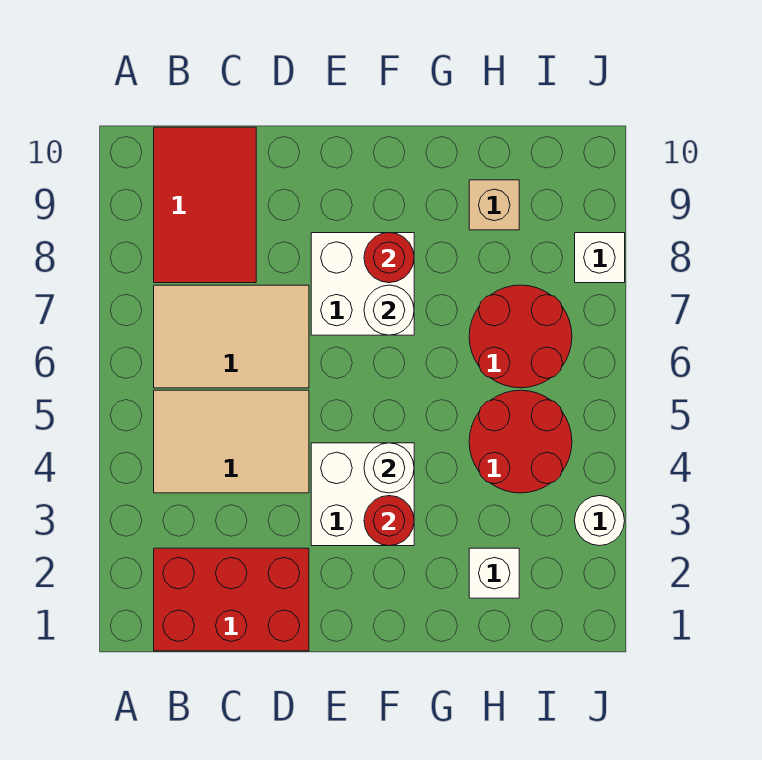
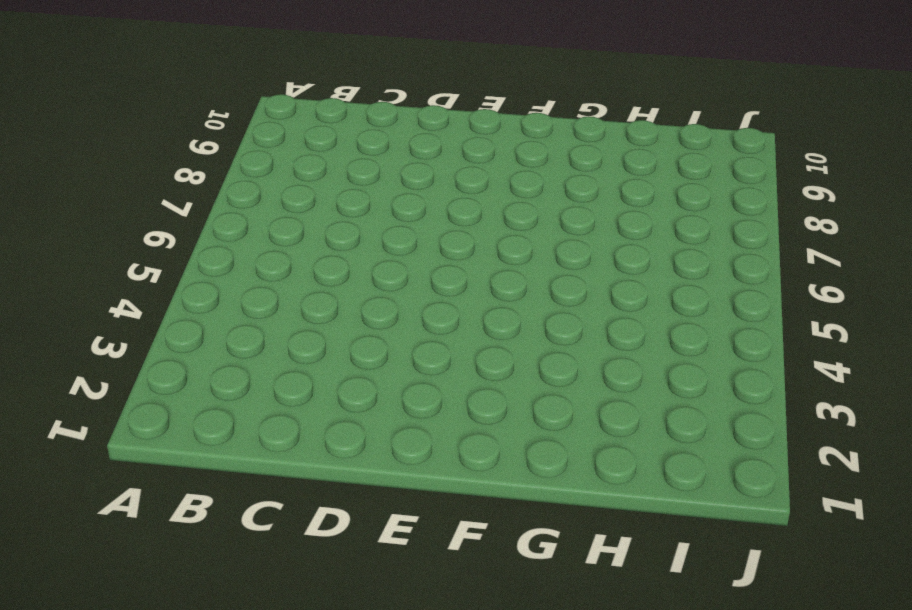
none -> red 2x3 brick [154,548,309,651]
none -> tan 2x3 tile [154,390,309,493]
none -> tan 2x3 tile [154,285,309,388]

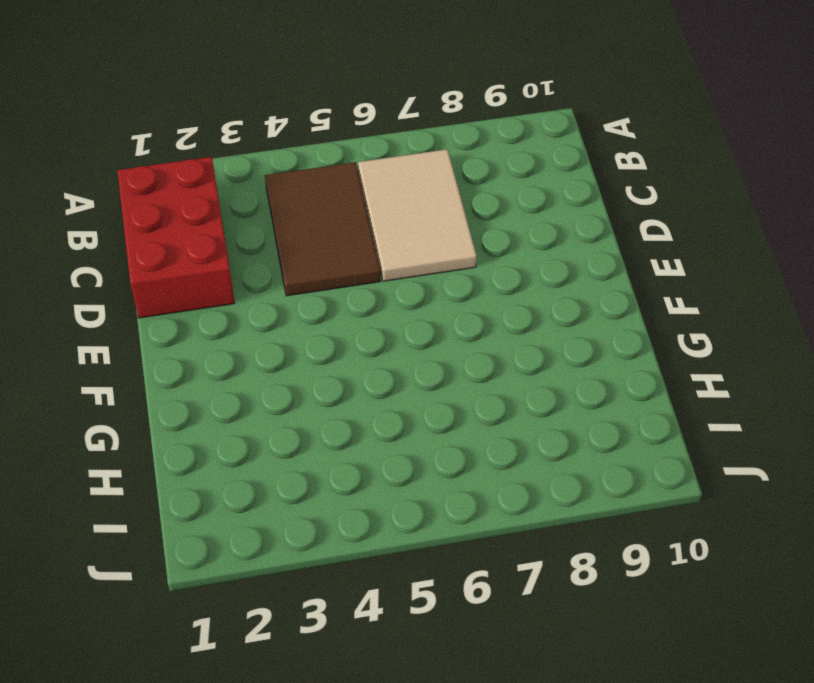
brown 2x3 tile [265,162,381,296] -> tan 2x3 tile [154,390,309,493]
none -> red 2x3 tile [154,127,256,283]
none -> white 2x2 brick [311,443,414,546]
none -> white 2x2 brick [311,233,414,335]

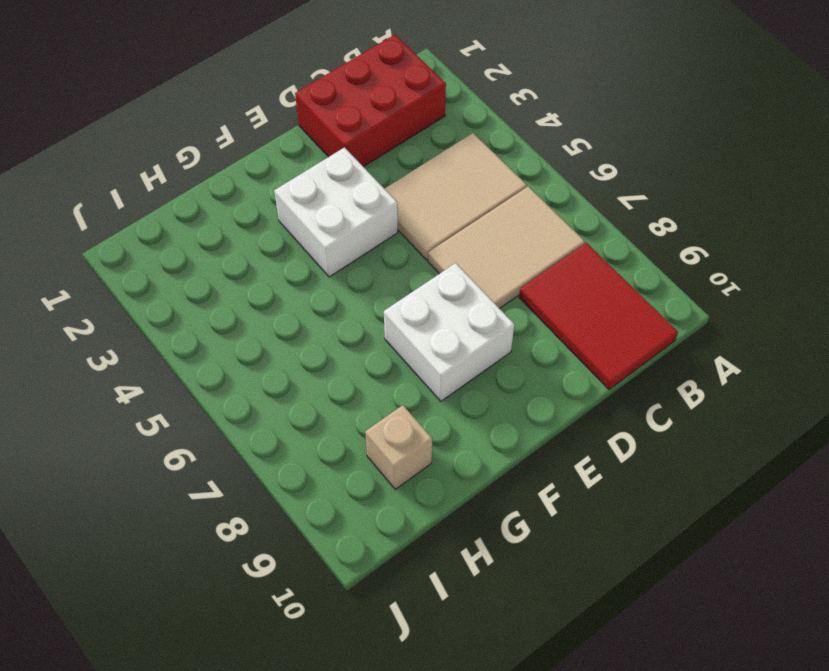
none -> white 1x1 brick [469,548,519,598]
none -> red 2x2 round brick [469,390,572,493]
none -> red 2x2 round brick [469,285,572,388]

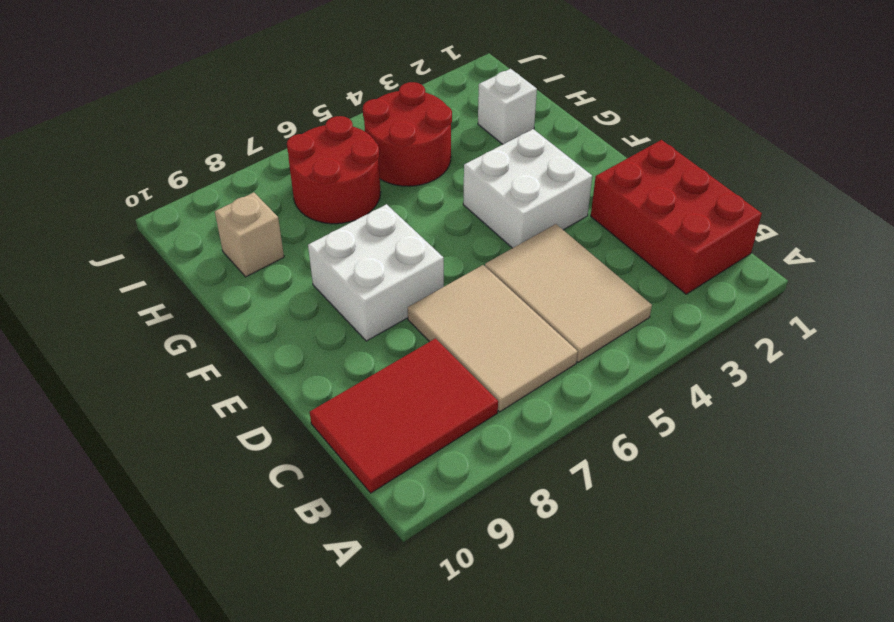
none -> white 1x1 round brick [575,496,625,546]
none -> white 1x1 brick [575,233,625,283]
none -> red 1x1 round brick [364,496,414,546]

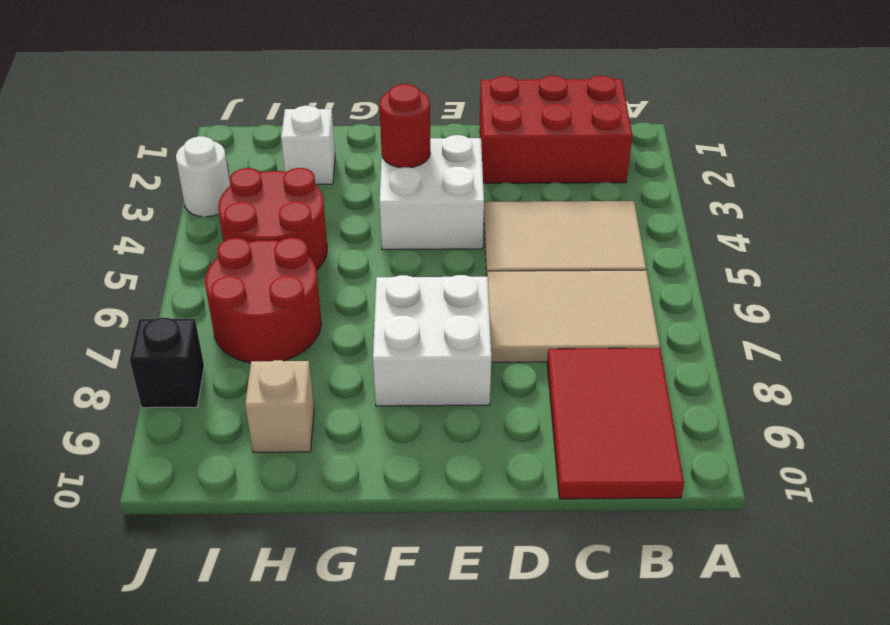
black 1x1 brick [130,318,204,408] -> white 1x1 brick [575,233,625,283]
none -> white 1x1 round brick [364,443,414,493]
none -> white 1x1 round brick [364,285,414,335]
none -> red 1x1 round brick [364,233,414,283]

